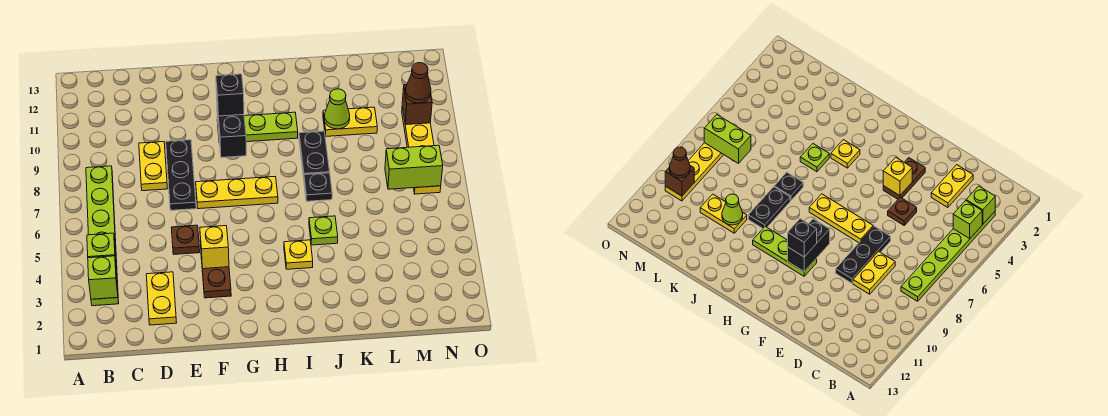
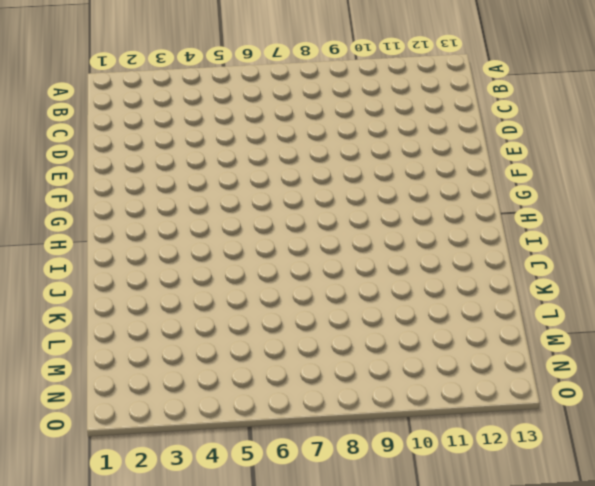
none -> lime 1x6 plate [86,166,119,306]
none -> yellow 1x2 plate [146,272,177,325]
none -> yellow 1x2 plate [139,142,167,191]

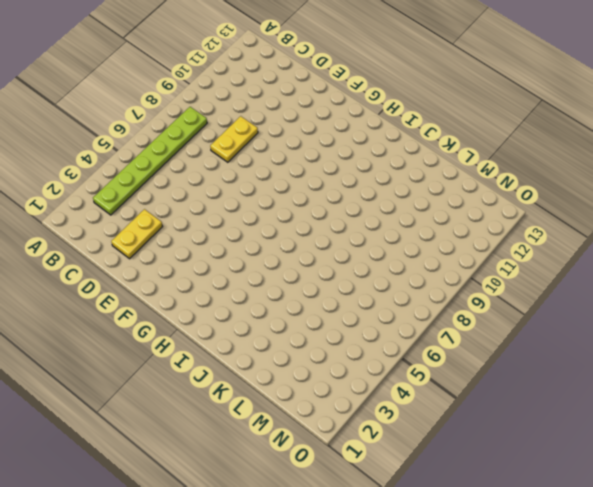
none -> brown 1x1 plate [171,225,200,254]
none -> black 1x3 plate [166,140,196,210]
none -> brown 1x2 plate [201,257,231,298]

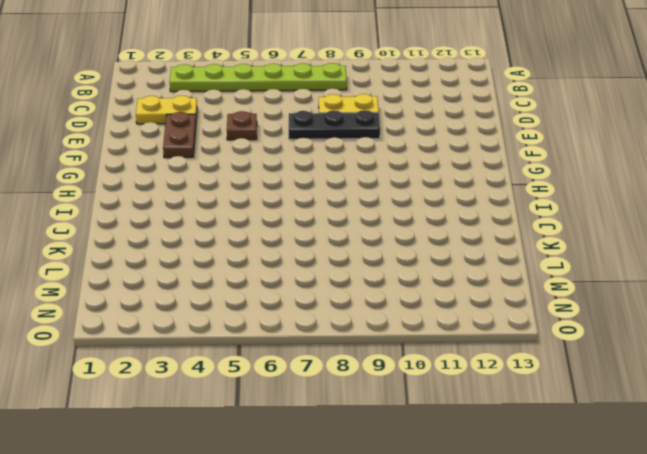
brown 1x2 plate [163,112,196,158] -> brown 1x2 plate turned to [201,257,231,298]
none -> yellow 1x3 plate [196,177,278,209]
none -> lime 1x3 plate [217,112,298,143]
none -> yellow 1x1 plate [284,240,313,269]

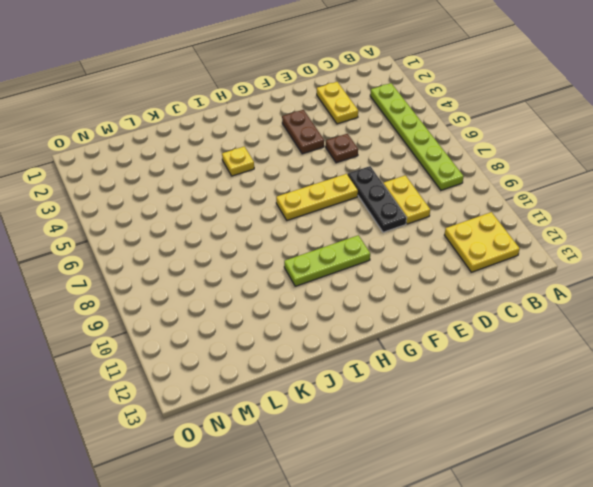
yellow 2x2 plate [445,212,520,272] -> none
none -> lime 1x1 plate [309,216,338,245]
none -> black 1x1 plate [304,173,332,201]
none -> black 1x2 plate [299,131,330,177]

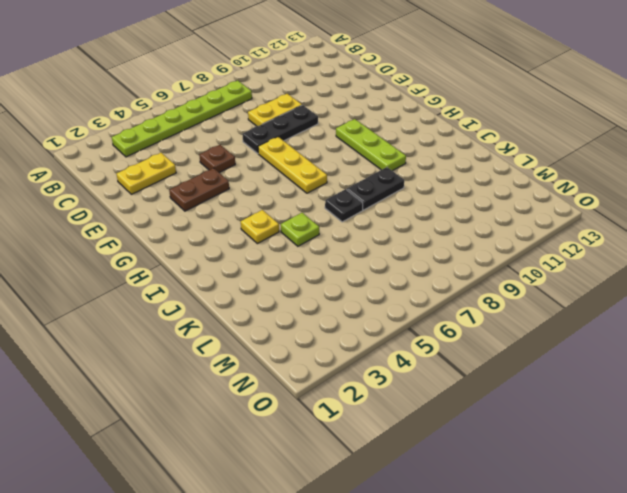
none -> yellow 1x2 plate [323,107,377,137]
none -> yellow 1x4 plate [402,107,441,194]
none -> lime 1x1 brick [88,256,118,299]

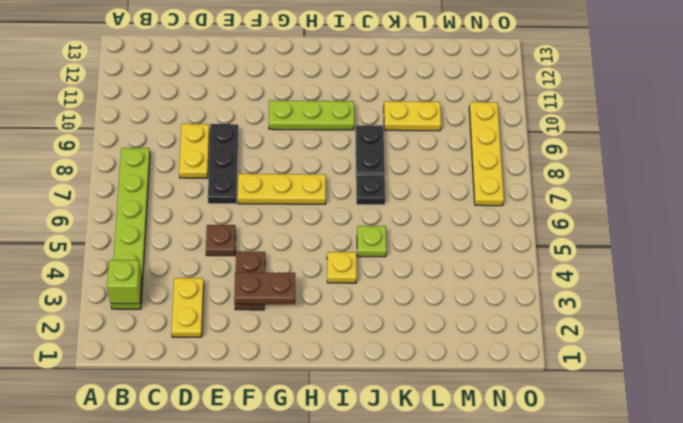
brown 1x2 plate [234,272,295,305] -> none
none -> lime 1x1 brick [87,233,117,271]
none -> yellow 1x1 brick [200,226,229,269]
none -> black 1x2 brick [217,107,246,158]

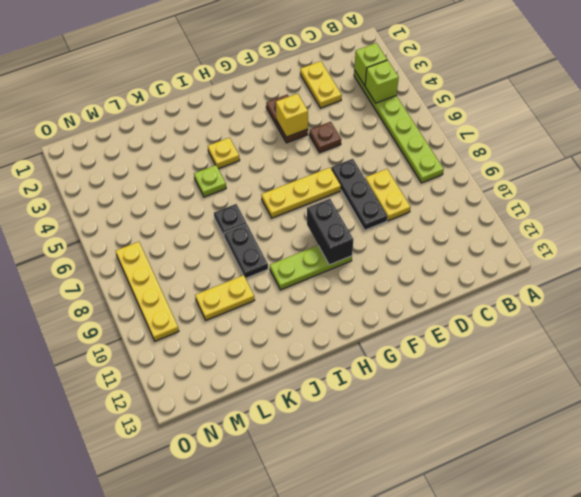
none -> lime 1x1 cone [324,89,350,129]
none -> lime 1x2 brick [385,145,443,189]
none -> brown 1x1 brick [402,85,432,125]

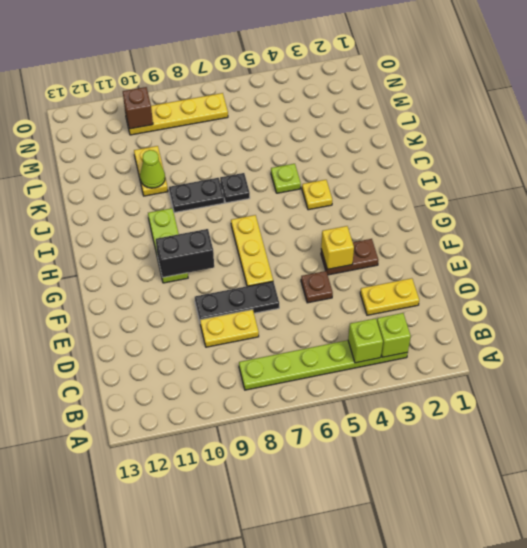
none -> lime 1x2 brick [385,145,443,189]
none -> black 1x1 brick [216,74,244,116]
none -> brown 1x1 cone [405,63,431,103]

